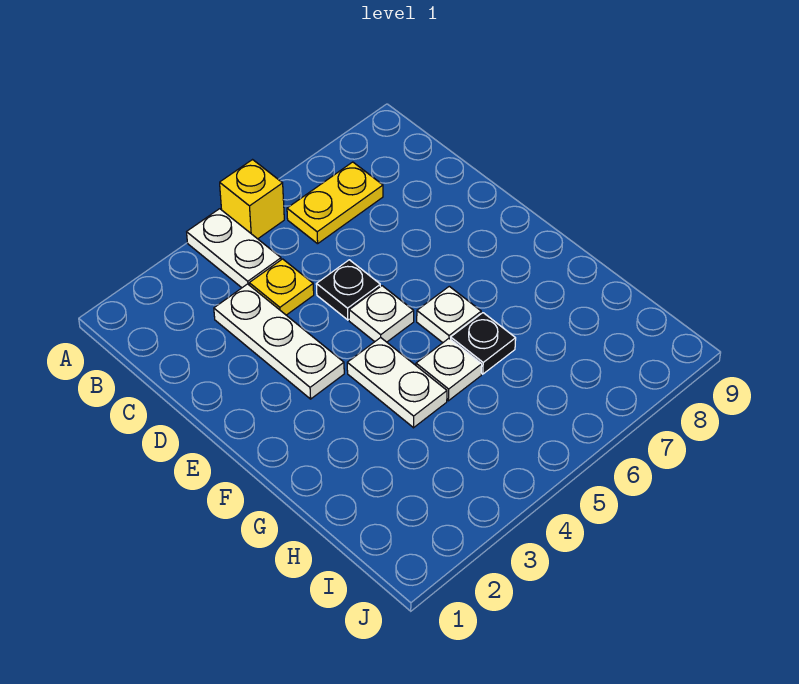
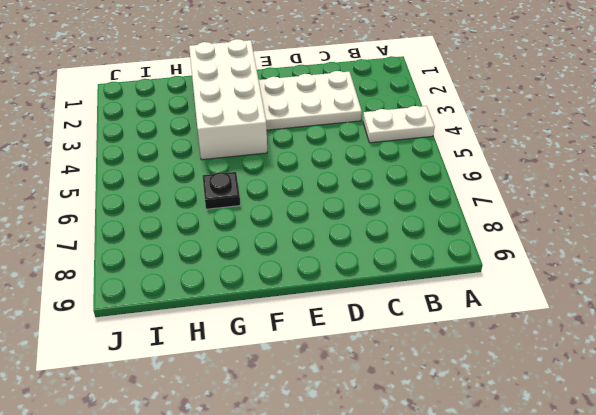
white 2x3 plate [259,71,362,130] -> white 1x3 plate [214,284,344,399]
white 2x4 brick [189,39,267,160] -> white 1x2 plate [347,338,447,428]
none -> yellow 1x1 brick [220,160,284,239]
none -> yellow 1x2 plate [287,162,383,244]

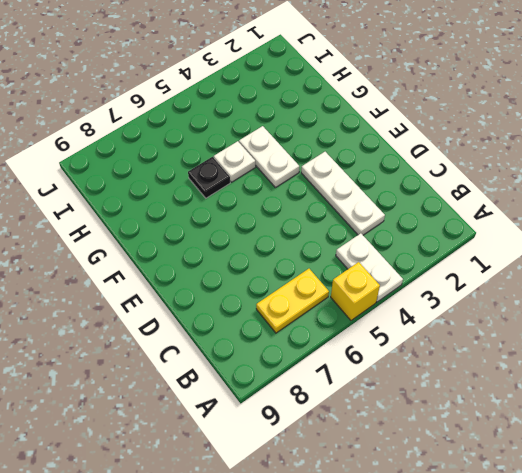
none -> yellow 1x1 plate [249,259,314,315]
none -> black 1x1 plate [316,260,380,320]

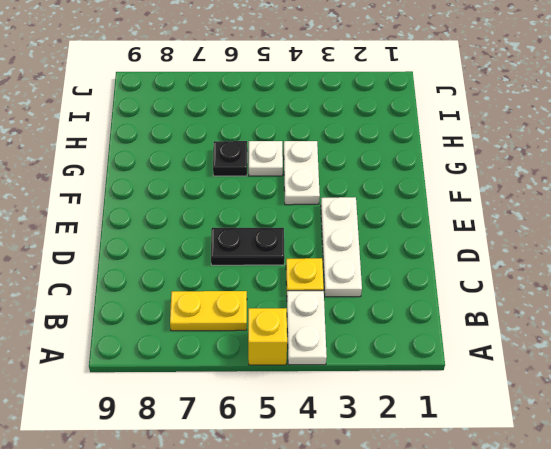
black 1x2 plate [211,228,285,265] -> black 1x1 plate [316,260,380,320]
none -> white 1x1 plate [349,286,414,342]
none -> white 1x1 plate [417,286,481,343]

